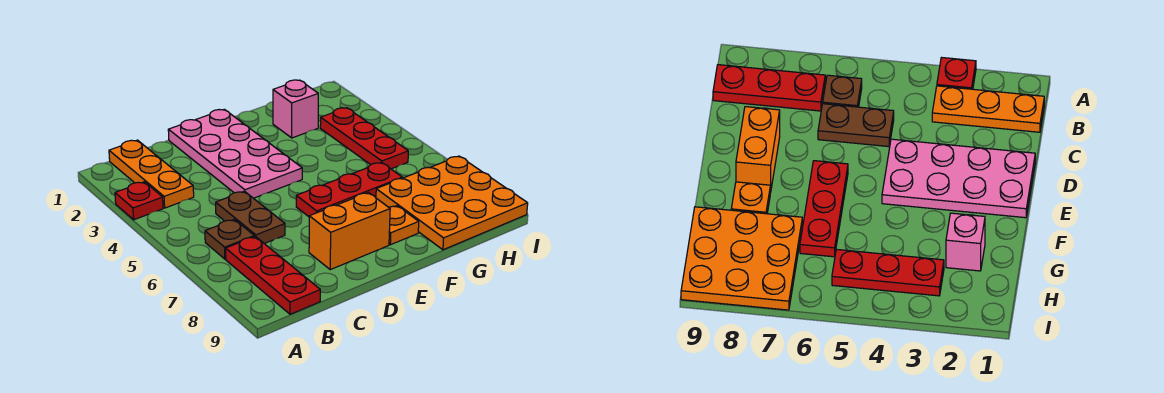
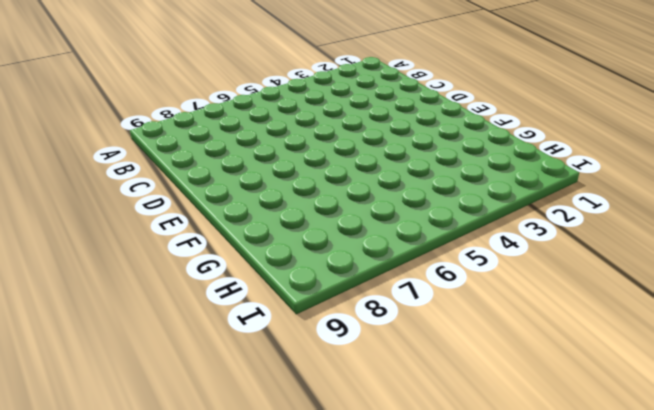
none -> red 1x1 plate [115,182,163,220]
none -> orange 1x3 plate [109,140,194,208]
none -> brown 1x1 plate [205,219,254,259]

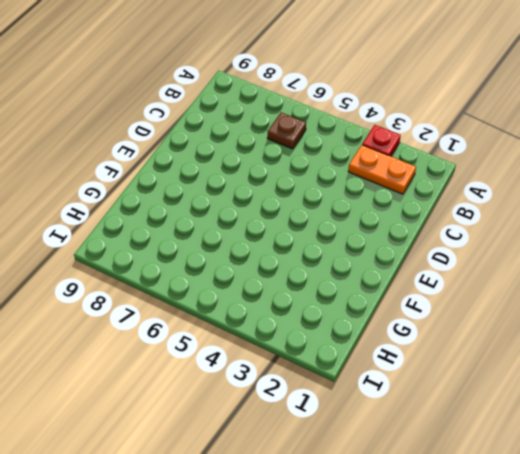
orange 1x2 plate [348,145,416,194] -> orange 1x3 plate [109,140,194,208]
none -> red 1x3 plate [226,236,320,314]
none -> brown 1x2 plate [216,191,285,244]
none -> pink 2x4 plate [168,109,302,198]

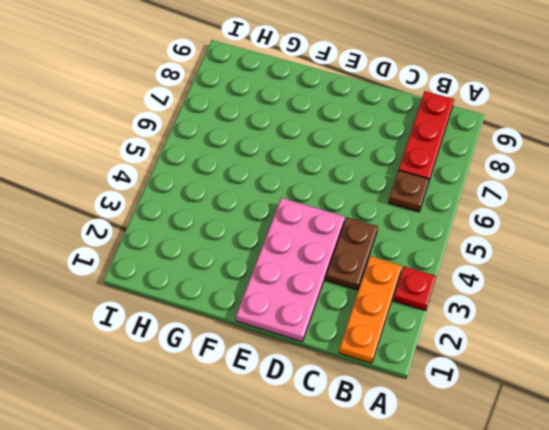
brown 1x2 plate [326,217,378,290] -> brown 1x2 plate moved to [216,191,285,244]
none -> orange 1x2 brick [309,193,390,270]
none -> red 1x3 plate [296,162,402,217]
none -> orange 1x1 plate [389,206,419,245]

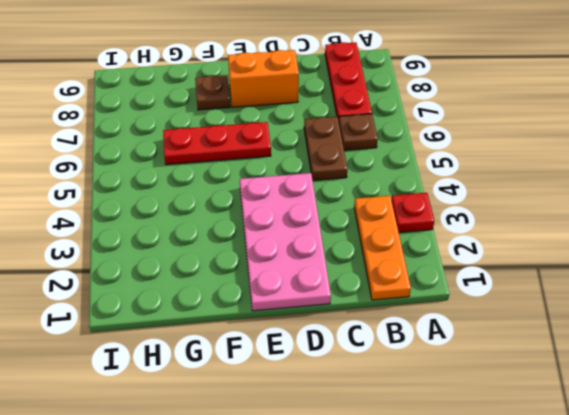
brown 1x1 plate [195,75,230,110] -> orange 1x1 plate [389,206,419,245]
none -> pink 1x1 brick [273,80,318,138]
none -> orange 3x3 plate [376,156,528,250]
none -> red 1x3 plate [320,108,408,169]

